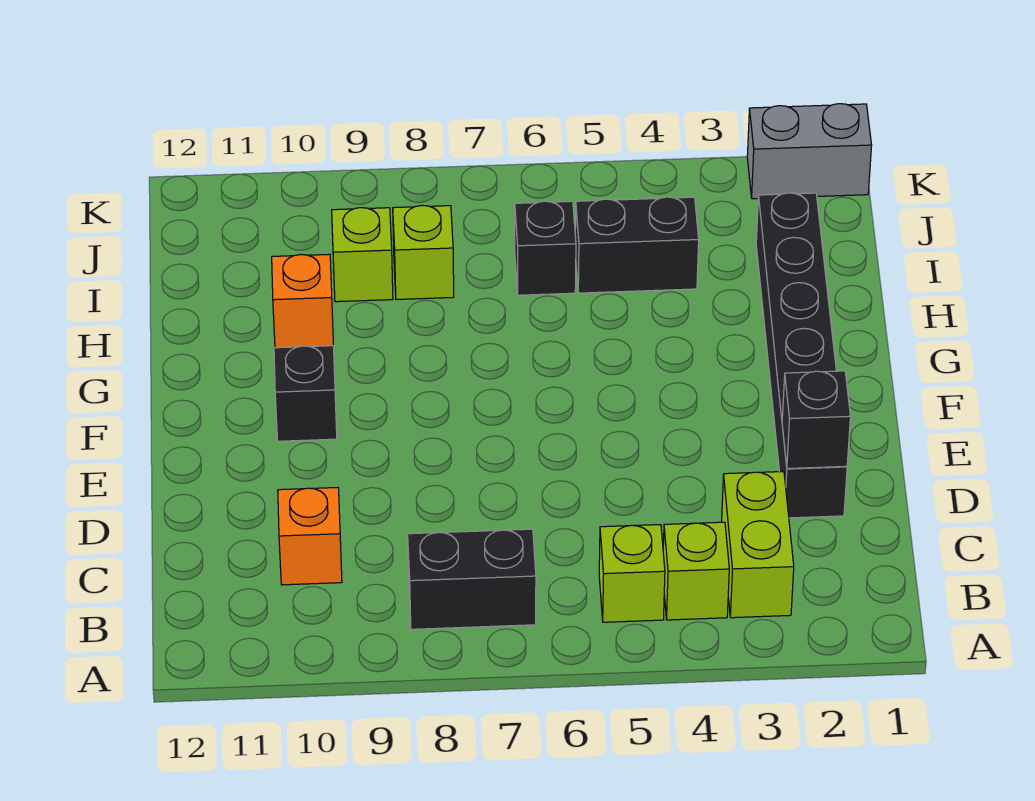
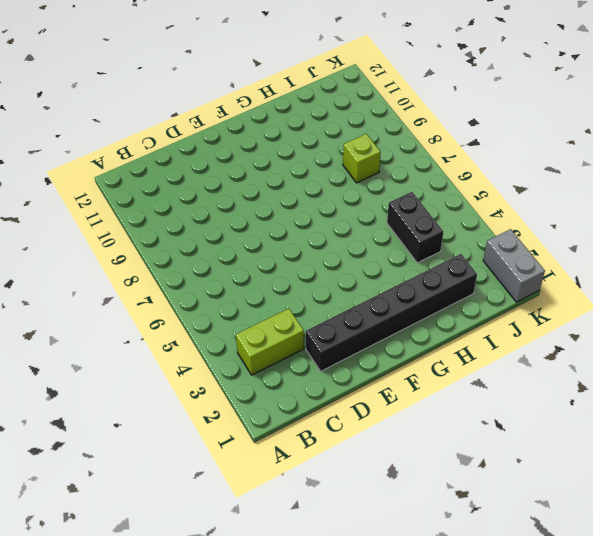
none -> lime 1x1 brick [663,522,729,620]
none -> lime 1x1 brick [599,525,665,622]
none -> black 1x2 brick [408,529,536,629]

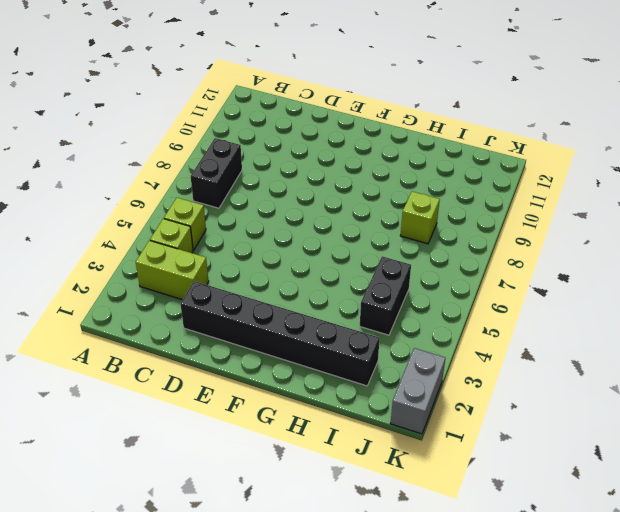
none -> orange 1x1 brick [278,488,342,585]
none -> black 1x1 brick [274,346,337,441]
none -> orange 1x1 brick [272,254,333,348]

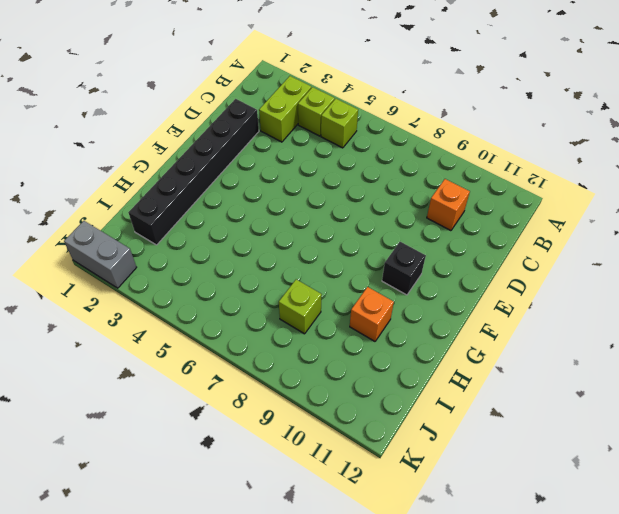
none -> black 1x2 brick [408,529,536,629]
none -> black 1x2 brick [575,197,699,293]
none -> black 1x1 brick [515,201,576,295]

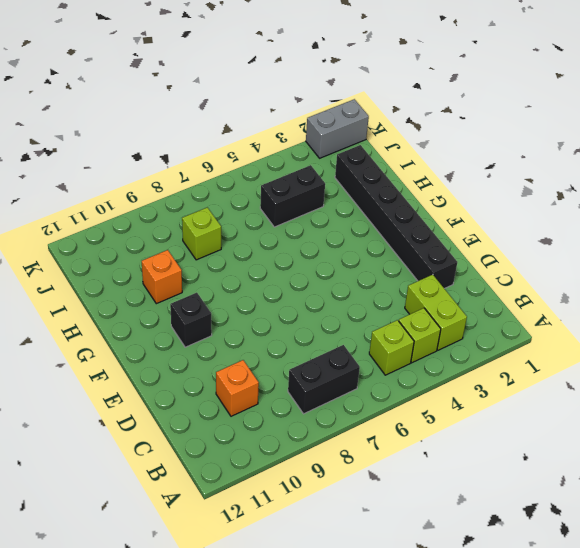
none -> black 1x1 brick [515,201,576,295]
none -> lime 1x1 brick [332,208,393,302]
none -> black 1x1 brick [782,371,850,469]

